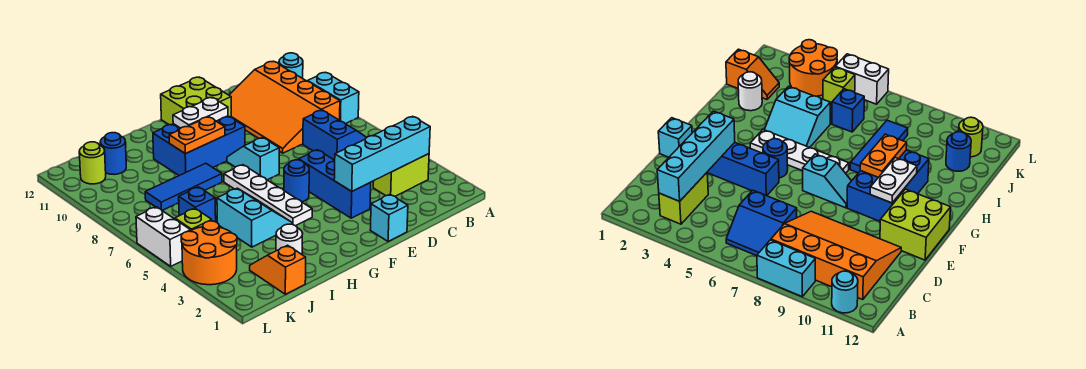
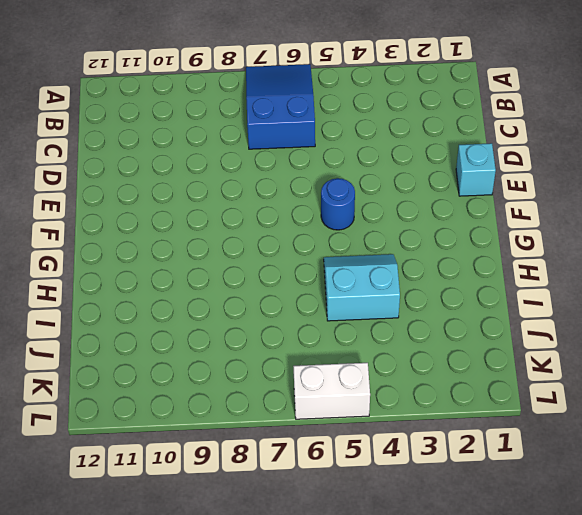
blue 2x3 slope [246,64,315,149] -> blue 2x2 slope [303,110,367,160]
none -> cyan 1x2 brick [308,73,359,124]
none -> cyan 1x1 round brick [279,53,303,78]
none -> lime 1x2 brick [373,154,429,196]

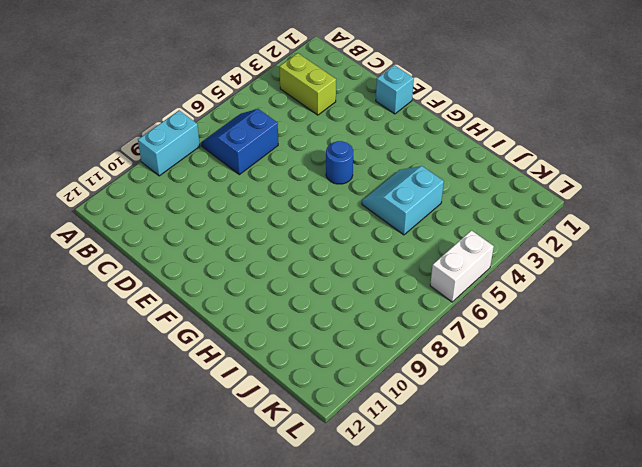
none -> cyan 1x1 round brick [279,53,303,78]
none -> orange 3x4 slope [229,62,340,153]
none -> blue 1x3 brick [299,150,371,218]

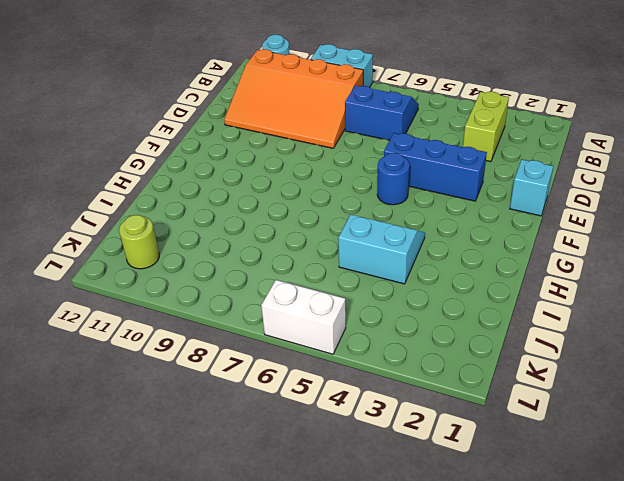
none -> lime 2x2 brick [161,77,231,125]
none -> cyan 1x2 slope [227,137,279,180]
none -> blue 2x3 brick [153,116,245,176]

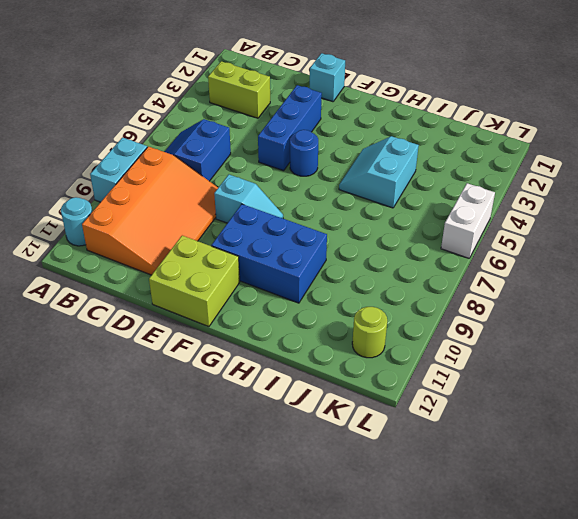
cyan 1x2 slope [214,175,283,223] -> cyan 1x2 slope turned to [227,137,279,180]
none -> white 1x4 plate [224,165,312,226]
none -> blue 1x3 tile [145,163,222,210]
none -> white 1x1 round brick [276,224,303,254]

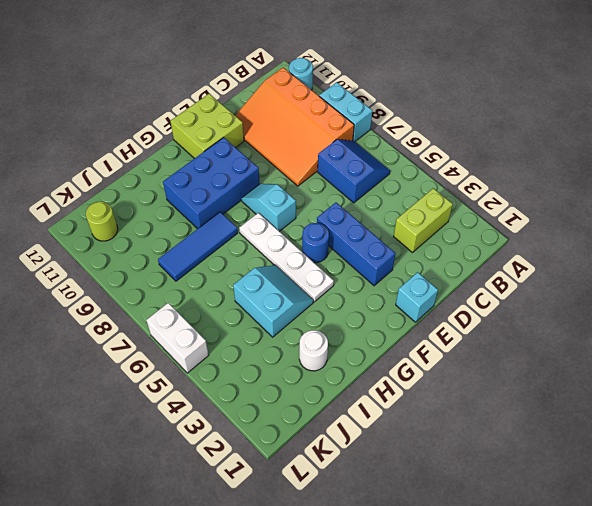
none -> orange 1x2 slope [250,245,306,294]
none -> blue 1x1 brick [179,187,216,222]
none -> blue 1x1 round brick [100,133,126,175]

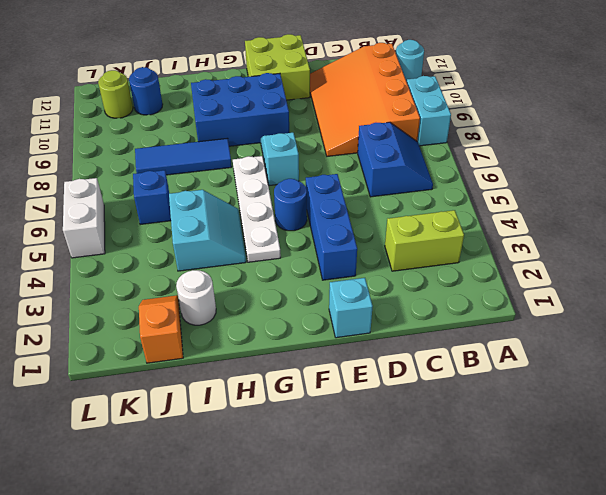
none -> orange 2x2 round brick [181,221,237,285]
none -> lime 1x1 brick [175,209,212,230]
none -> cyan 1x4 brick [334,116,430,191]

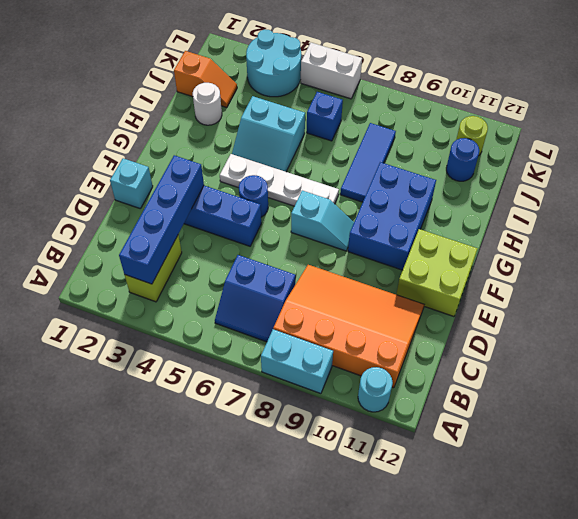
blue 1x4 brick [119,155,204,284] -> cyan 1x4 brick [334,116,430,191]
cyan 2x2 round brick [246,30,301,97] -> orange 2x2 round brick [181,221,237,285]
none -> lime 1x1 brick [175,209,212,230]
none -> white 1x2 plate [173,97,228,128]
none -> orange 1x2 plate [169,117,225,154]

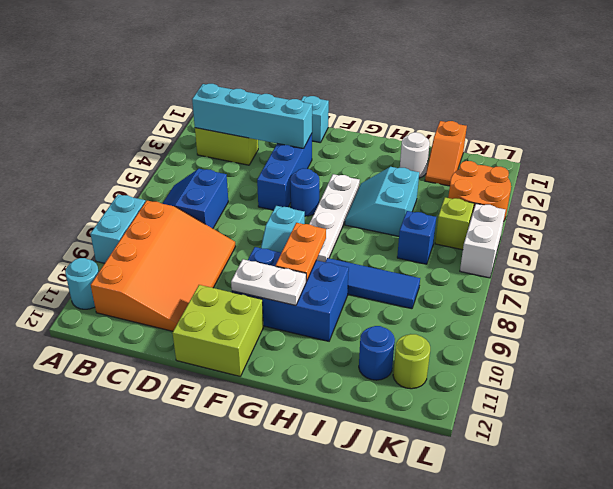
orange 1x2 plate [275,223,326,281] -> orange 1x2 plate turned to [169,117,225,154]

